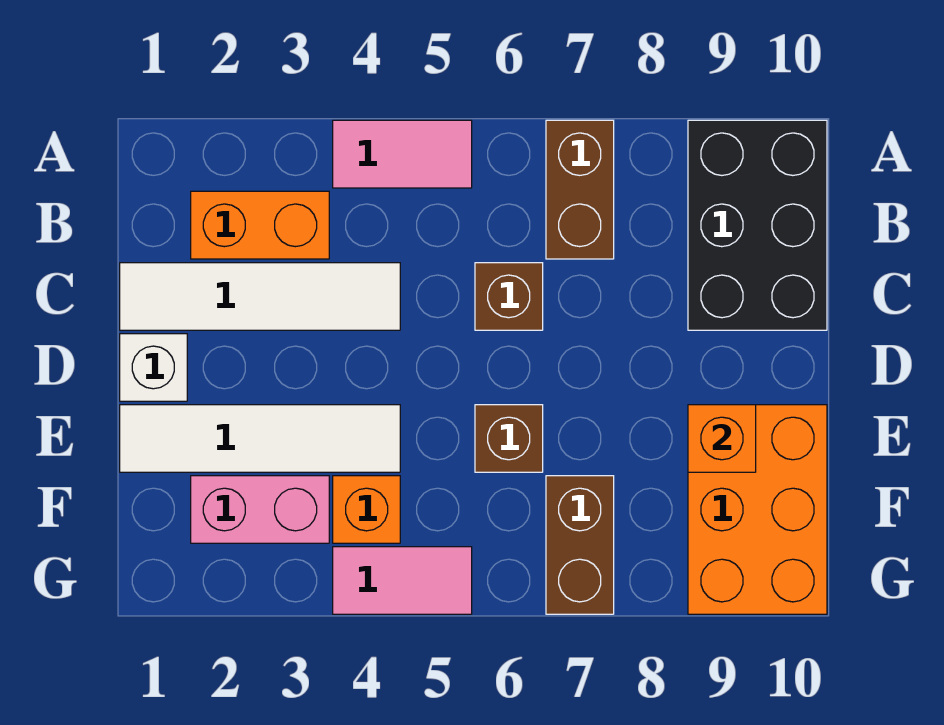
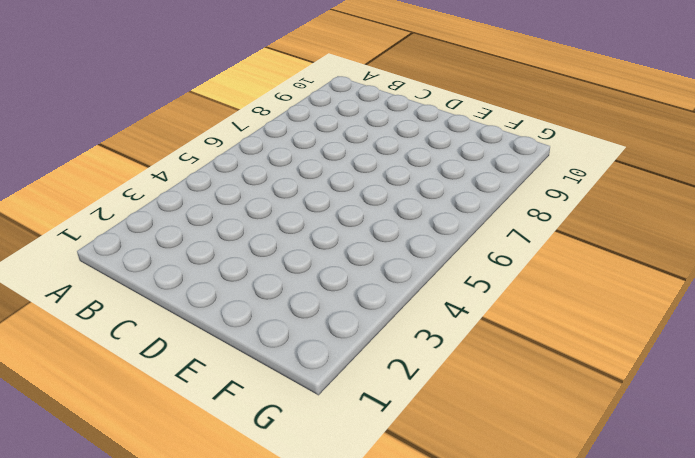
none -> pink 1x2 tile [333,120,472,188]
none -> brown 1x2 brick [546,120,614,259]
none -> black 2x3 brick [688,120,827,330]

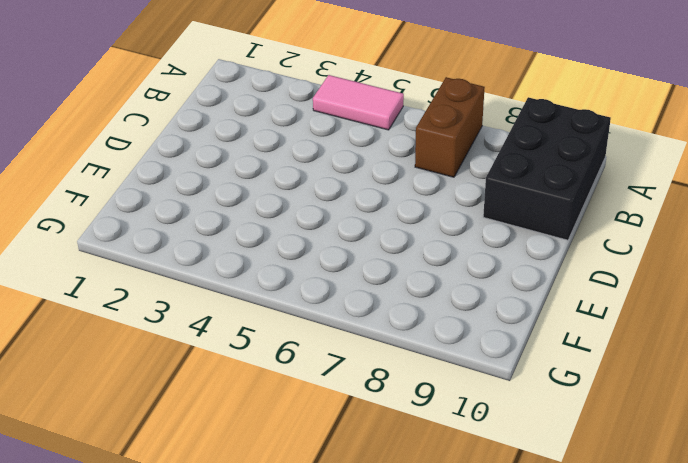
none -> orange 1x2 brick [191,191,329,259]
none -> white 1x4 tile [120,263,400,330]
none -> brown 1x1 brick [475,263,543,330]

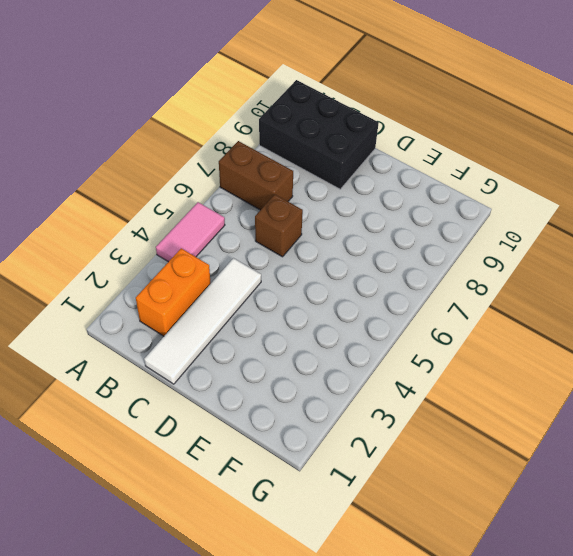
none -> white 1x1 brick [120,334,187,401]
none -> white 1x4 tile [120,405,400,472]
none -> brown 1x1 brick [475,405,543,472]

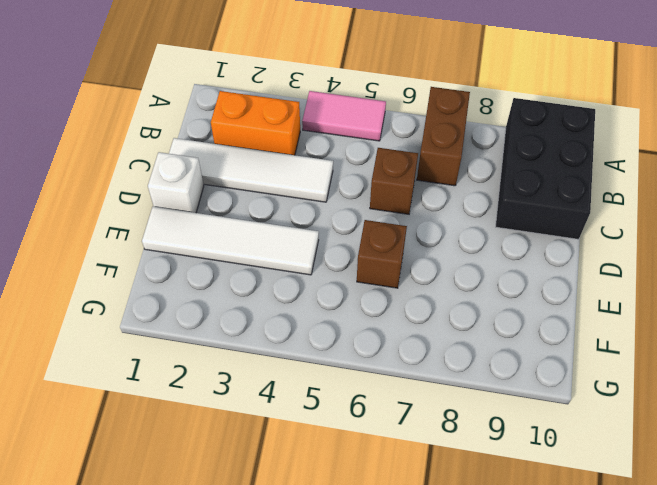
none -> orange 2x3 brick [688,405,827,614]
none -> pink 1x2 brick [191,476,329,543]
none -> orange 1x1 brick [333,476,400,543]

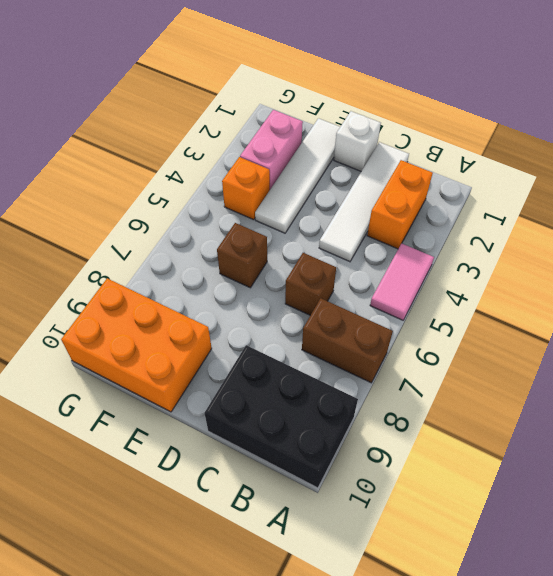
none -> brown 1x2 brick [546,476,614,614]
none -> pink 1x2 tile [333,547,472,614]
none -> orange 1x1 brick [688,405,756,472]

